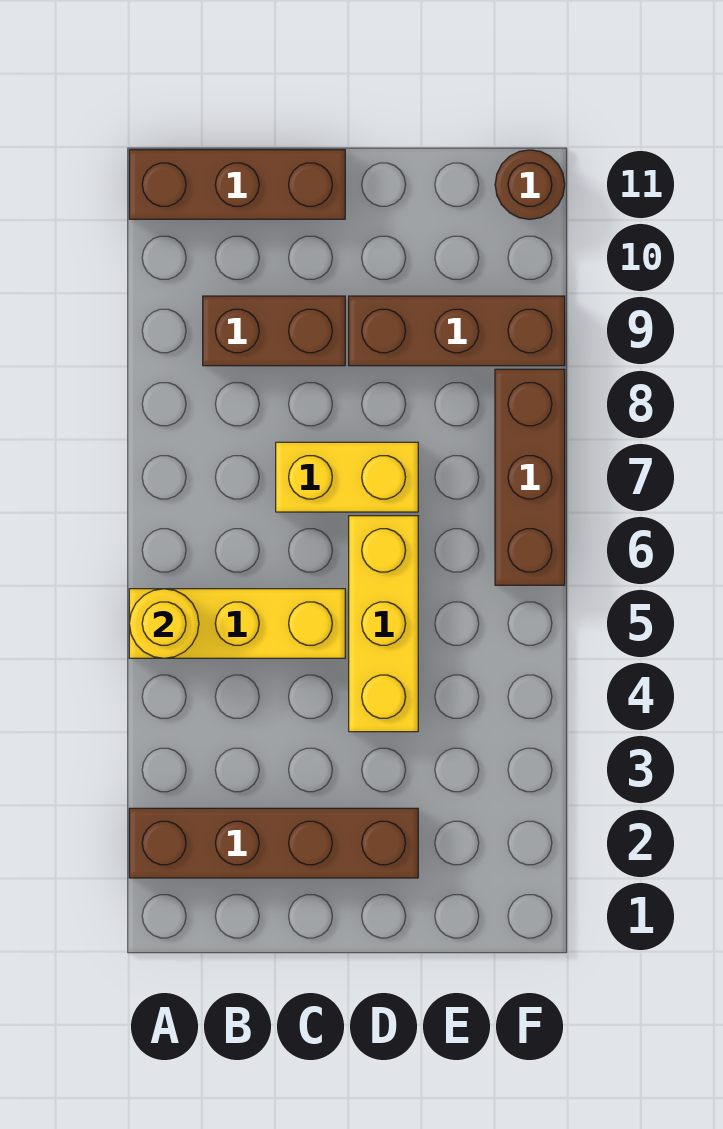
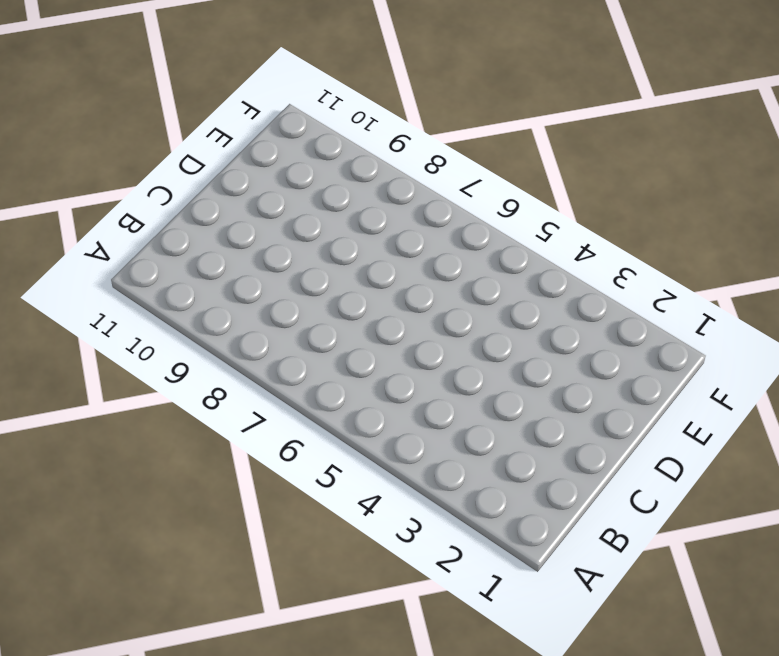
none -> brown 1x4 brick [129,808,418,878]
none -> yellow 1x3 brick [129,589,345,658]

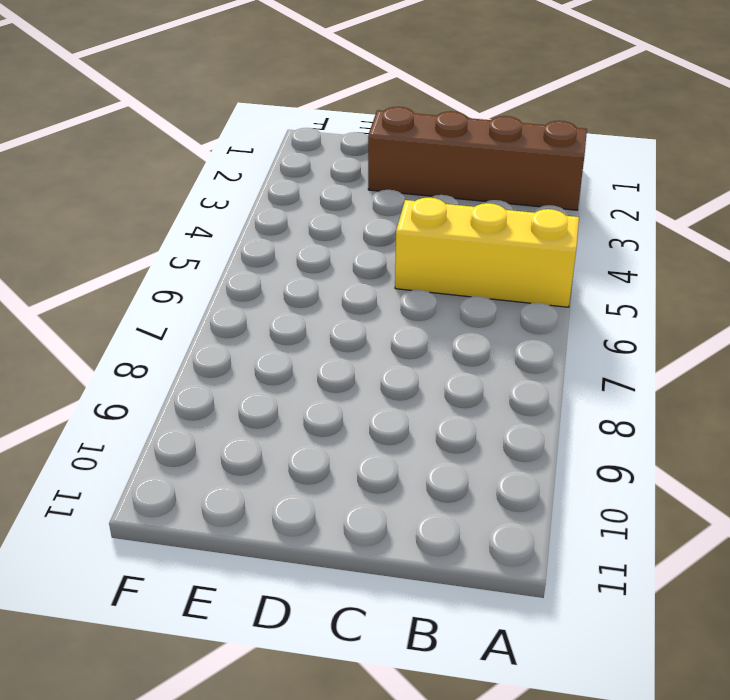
none -> brown 1x3 brick [129,150,345,219]
none -> brown 1x2 brick [203,296,345,366]

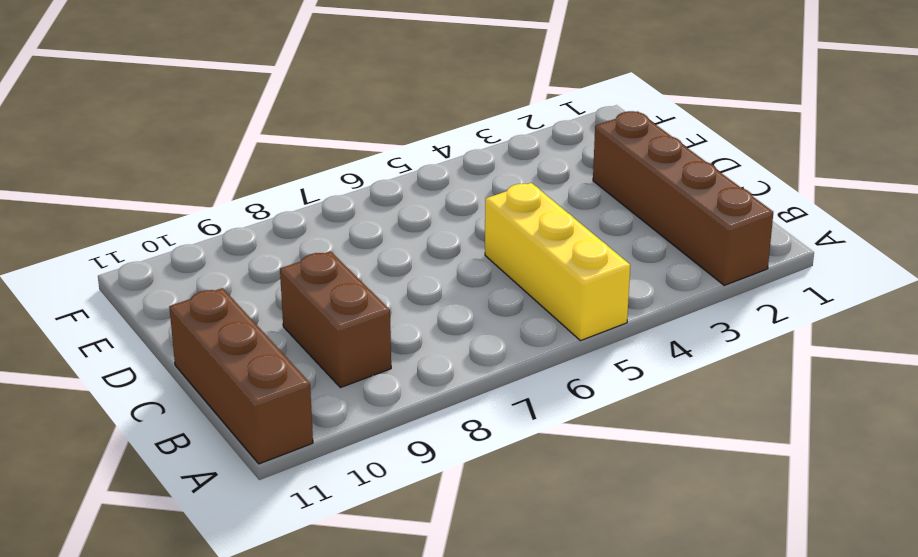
none -> yellow 1x2 brick [276,442,418,512]
none -> yellow 1x3 brick [349,516,418,732]

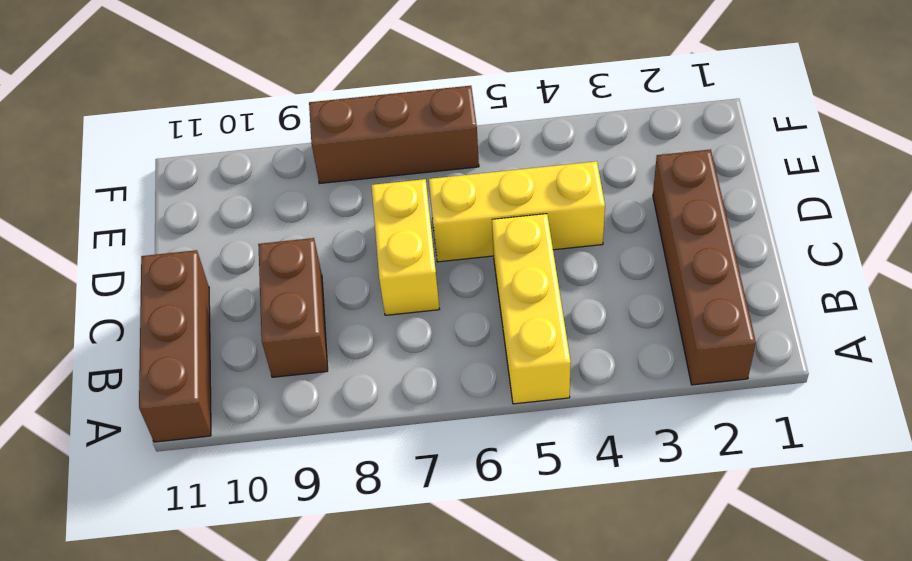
none -> brown 1x3 brick [349,296,565,366]
none -> brown 1x1 round brick [495,150,565,219]

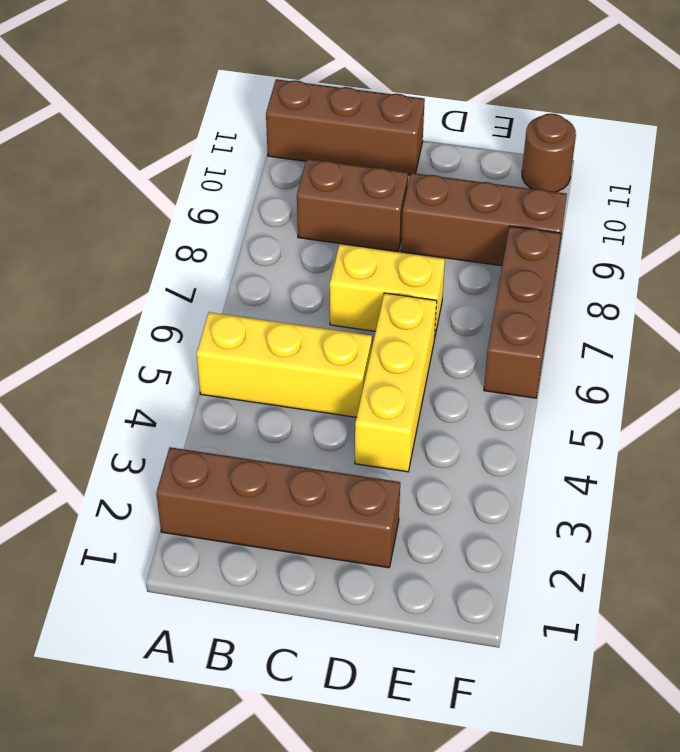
none -> yellow 1x1 round brick [129,589,199,658]

